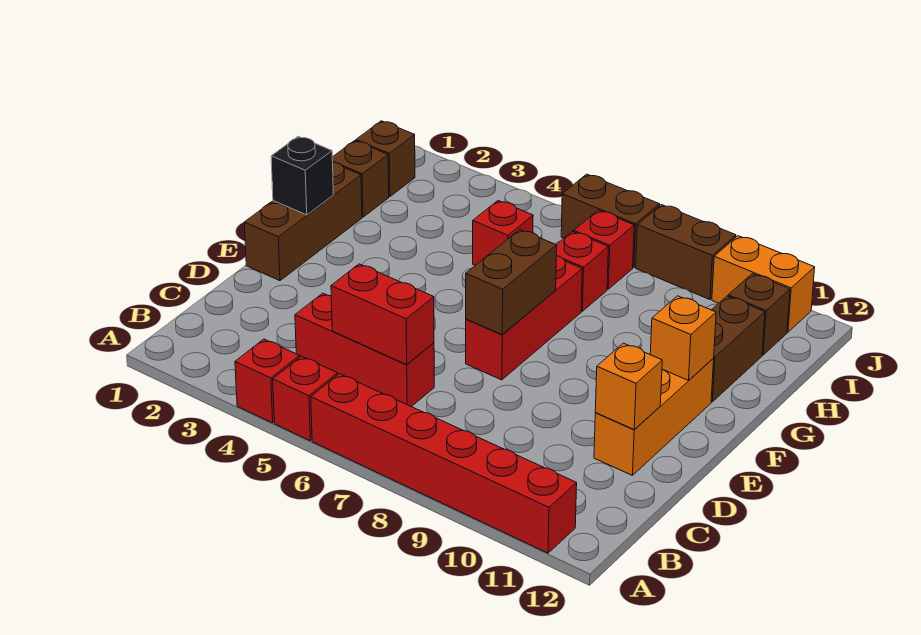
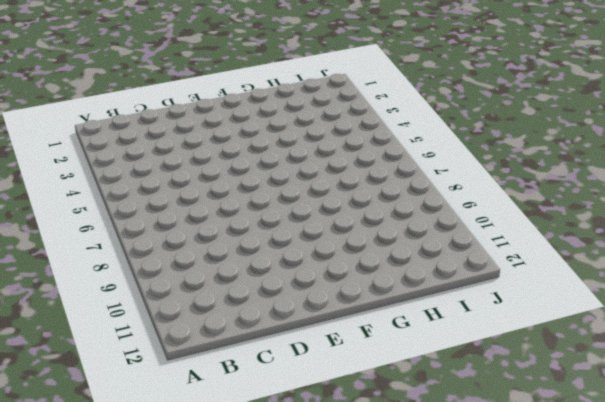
none -> red 1x1 brick [235,339,300,423]
none -> red 1x1 brick [273,356,338,441]
none -> red 1x6 brick [311,374,577,553]

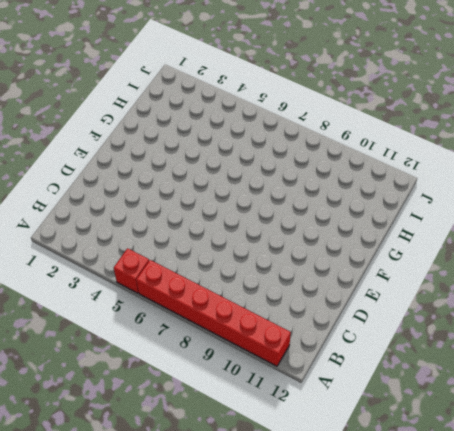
none -> red 1x1 brick [235,339,300,423]
none -> red 1x3 brick [295,293,434,407]
none -> orange 1x3 brick [594,359,714,475]

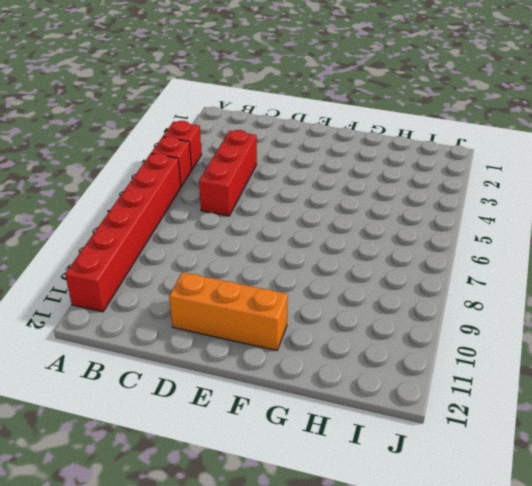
none -> brown 1x3 brick [244,162,362,281]
none -> red 1x3 brick [466,256,582,380]
none -> brown 1x2 brick [711,296,765,402]

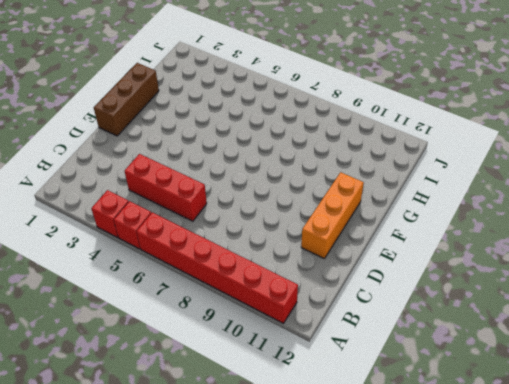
none -> red 1x3 brick [466,256,582,380]
none -> brown 1x2 brick [711,296,765,402]
none -> brown 1x1 brick [332,141,389,217]

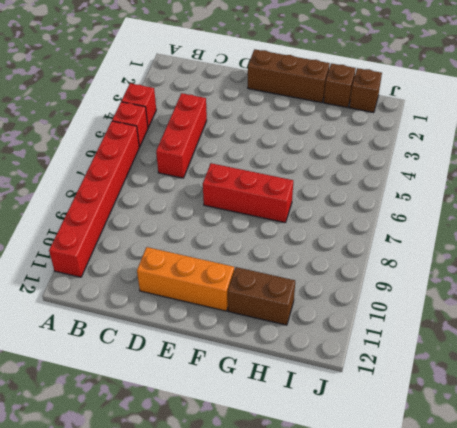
none -> red 1x1 brick [473,201,533,265]
none -> red 1x1 brick [556,232,608,311]
none -> red 1x1 brick [574,210,634,289]

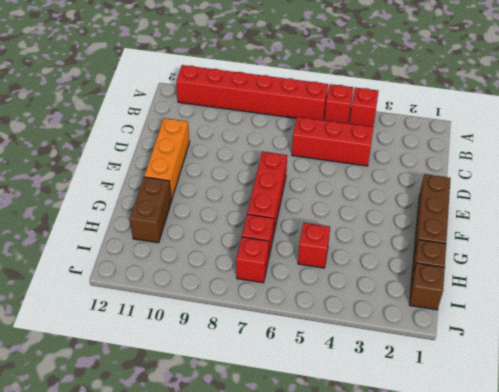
none -> brown 1x1 brick [728,274,790,355]
none -> brown 1x2 brick [561,174,660,268]
none -> brown 1x2 brick [636,205,736,299]

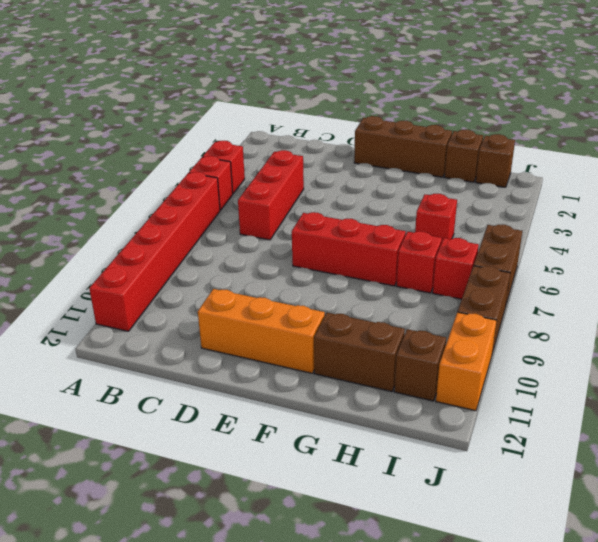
none -> red 1x2 brick [331,264,434,365]
none -> orange 1x1 brick [595,343,662,430]
none -> brown 1x2 brick [466,230,557,335]

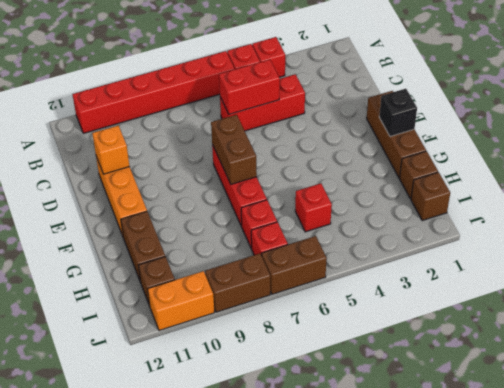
none -> orange 1x1 brick [650,296,716,380]

